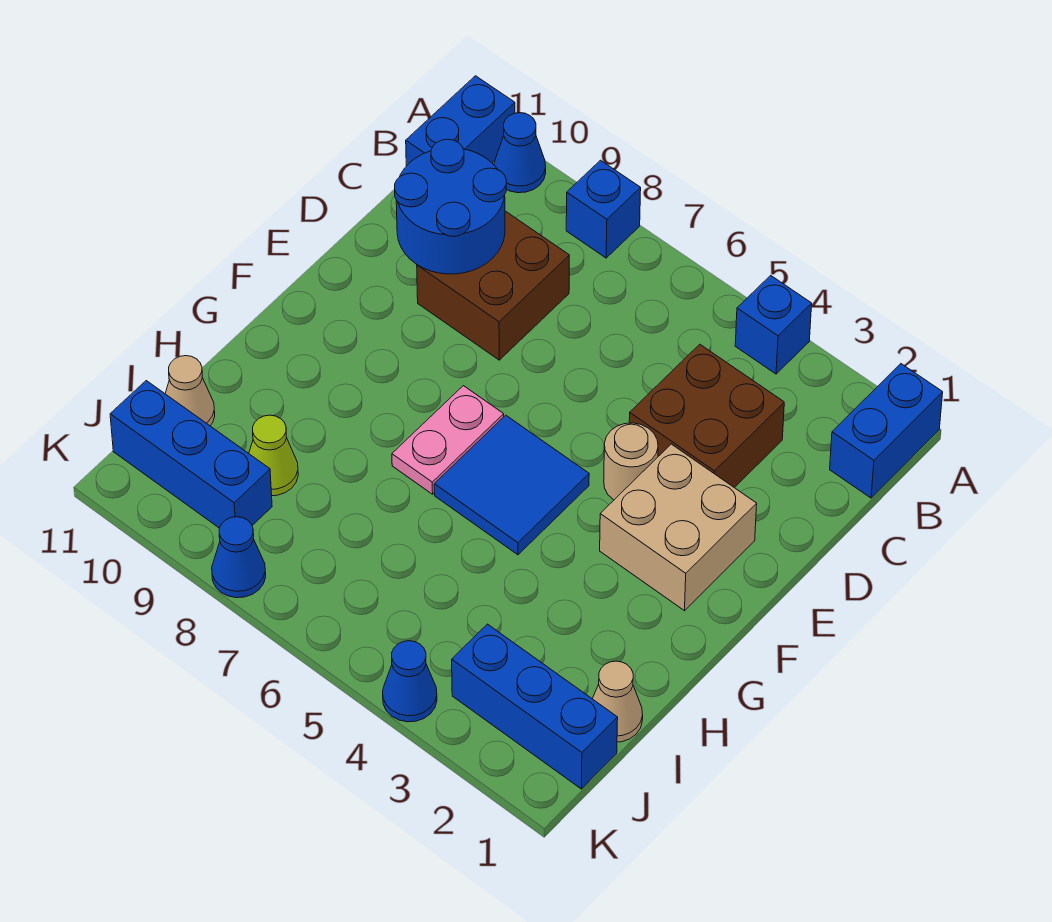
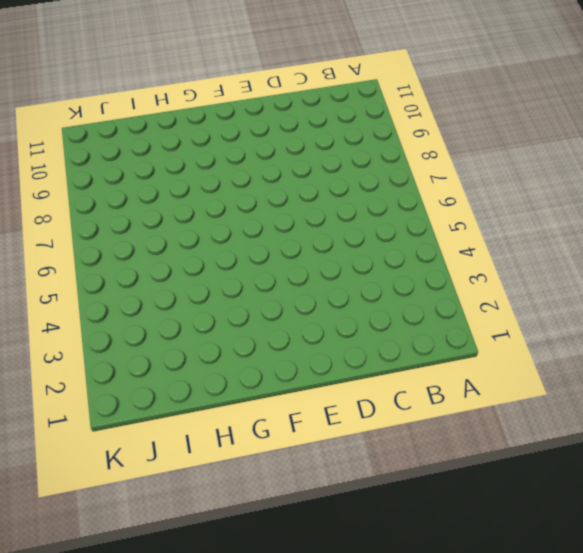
none -> blue 1x2 brick [830,364,943,498]
none -> blue 1x1 brick [735,275,812,374]
none -> blue 1x1 brick [566,160,641,258]

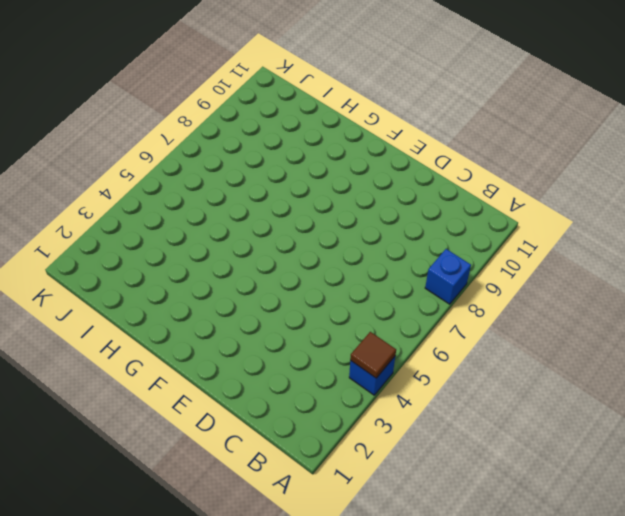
brown 1x1 tile [350,332,396,378] -> none
none -> blue 1x2 brick [830,364,943,498]
none -> blue 1x1 cone [494,113,546,193]
none -> blue 1x2 brick [406,76,515,166]

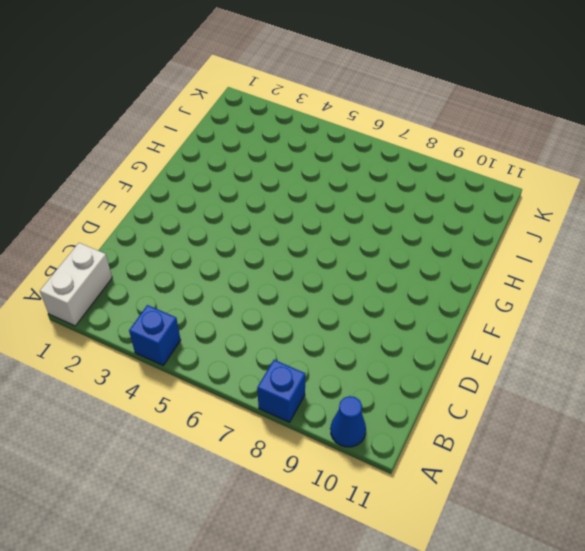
white 1x2 brick [40,243,112,326] -> blue 1x2 brick [830,364,943,498]
none -> blue 1x2 brick [406,76,515,166]
none -> brown 2x2 brick [629,344,784,488]
none -> brown 2x2 brick [417,211,569,360]

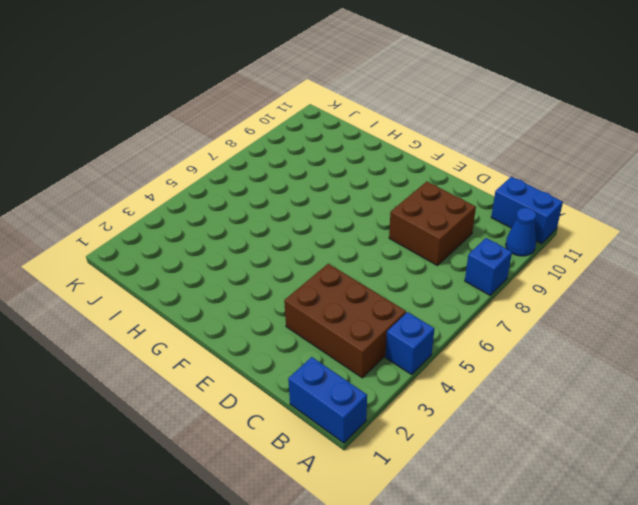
brown 2x3 brick [284,264,406,378] -> brown 2x2 brick [629,344,784,488]
none -> tan 2x2 brick [600,444,757,611]
none -> tan 1x1 round brick [604,423,658,500]
none -> blue 2x2 tile [434,415,589,555]

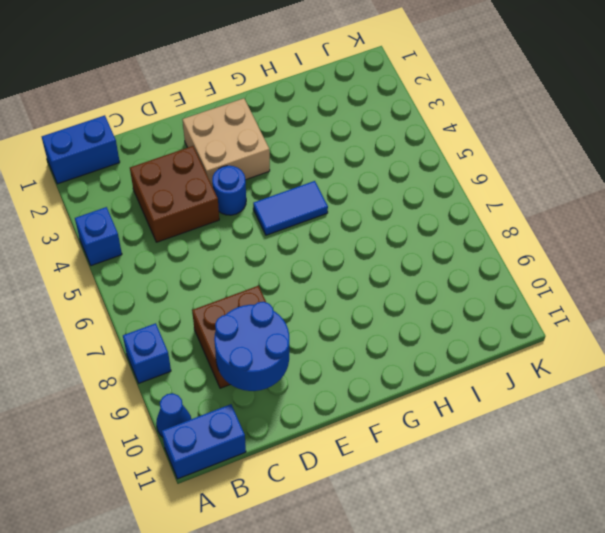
blue 1x1 round brick [212,166,246,215] -> tan 1x1 round brick [604,423,658,500]
blue 1x2 tile [253,181,328,235] -> blue 2x2 tile [434,415,589,555]
none -> pink 1x2 plate [392,386,504,494]
none -> tan 1x1 cone [592,661,643,742]
none -> lime 1x1 cone [249,415,298,496]

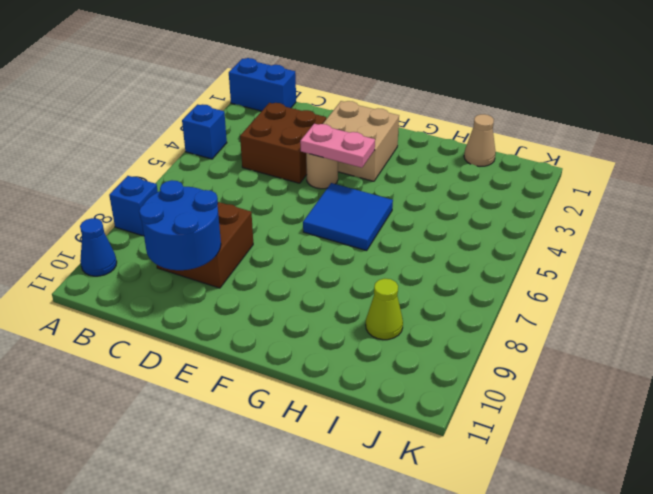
pink 1x2 plate [300,124,375,168] -> pink 1x2 plate moved to [392,386,504,494]
none -> blue 1x2 brick [406,76,515,166]
none -> tan 1x1 cone [165,356,215,426]
none -> blue 1x3 brick [452,624,618,789]

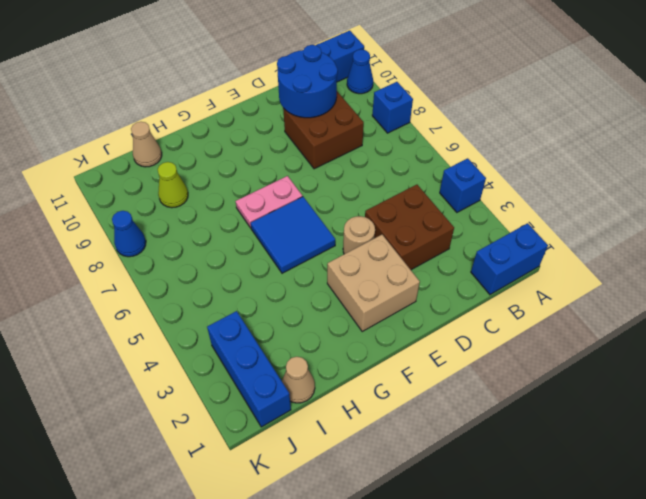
none -> blue 1x3 brick [110,381,272,528]
none -> blue 1x1 cone [383,641,437,722]

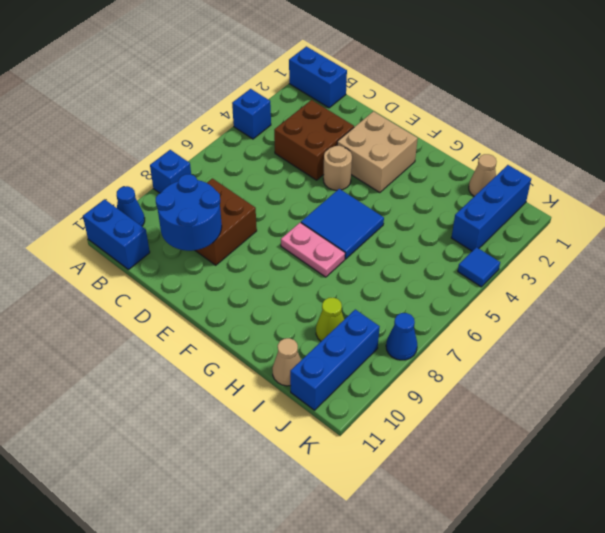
blue 1x1 tile [458,247,500,287] -> blue 1x1 cone [383,641,437,722]

